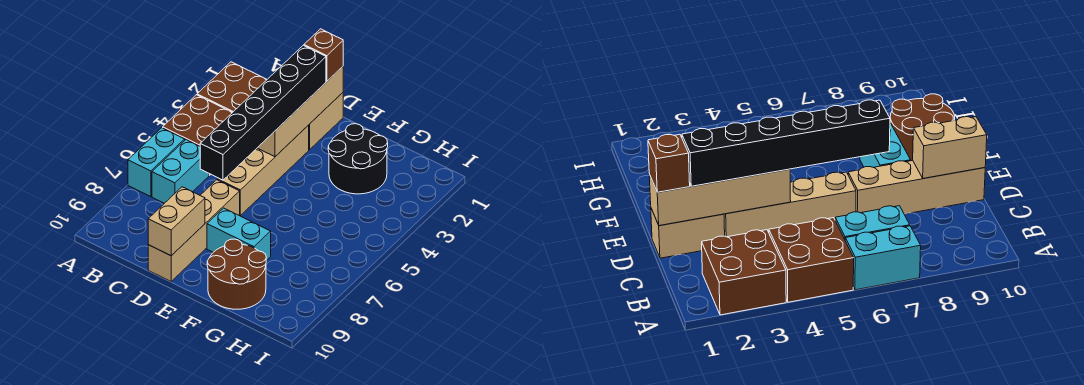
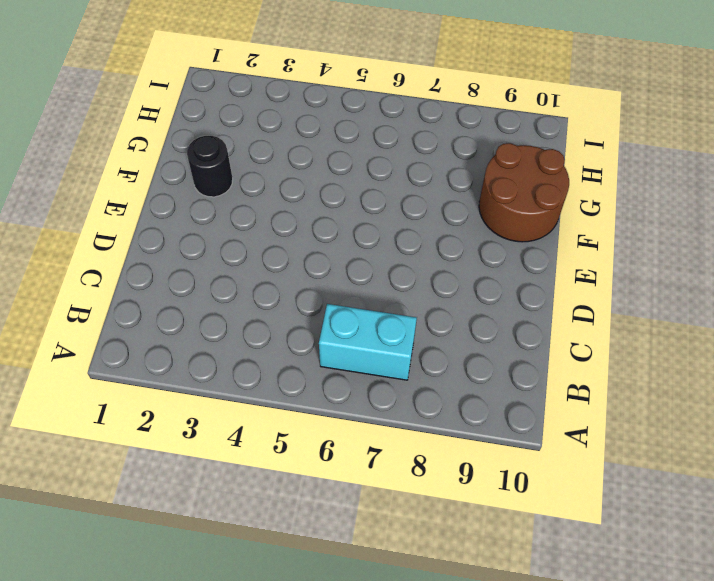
black 1x1 round brick [187,136,233,197] -> black 2x2 round brick [328,124,388,194]
none -> brown 2x2 brick [197,62,267,112]
none -> brown 2x2 brick [163,95,233,175]
none -> cyan 1x2 brick [128,128,185,197]

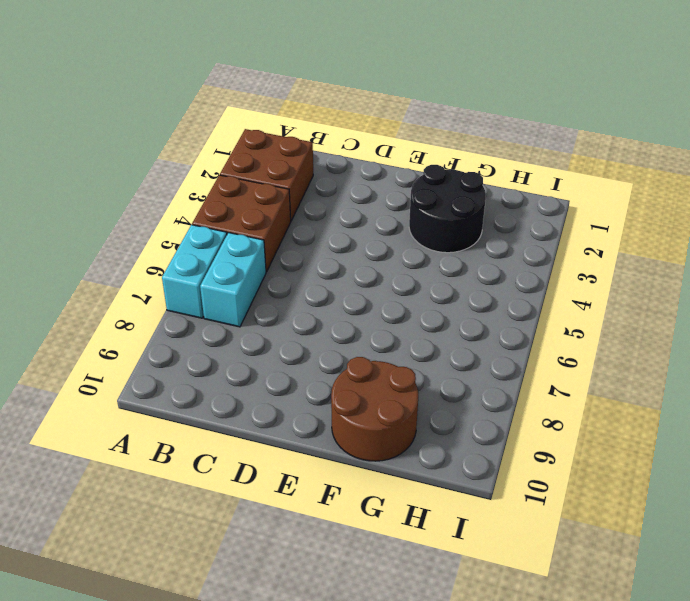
none -> tan 1x2 brick [309,93,343,150]
none -> tan 1x4 brick [218,125,309,215]
none -> tan 1x4 brick [148,180,240,281]

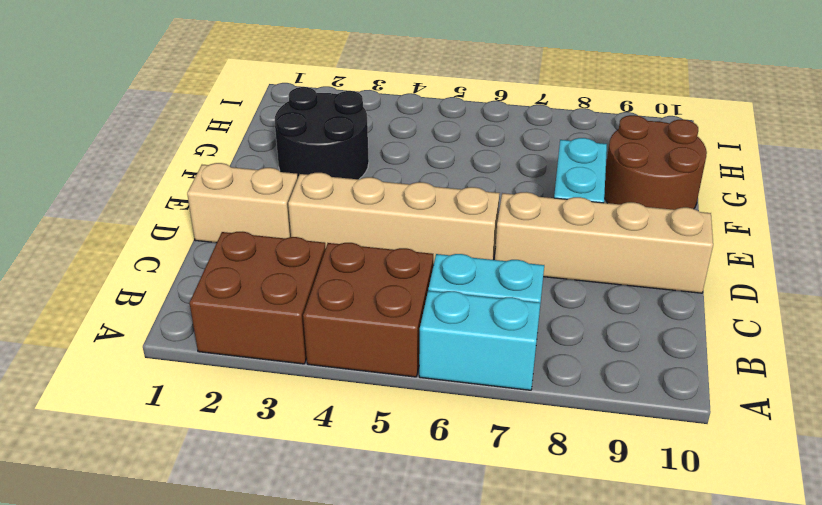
none -> tan 1x4 brick [258,67,343,157]
none -> tan 1x2 brick [148,187,205,256]
none -> brown 1x1 brick [304,29,343,81]

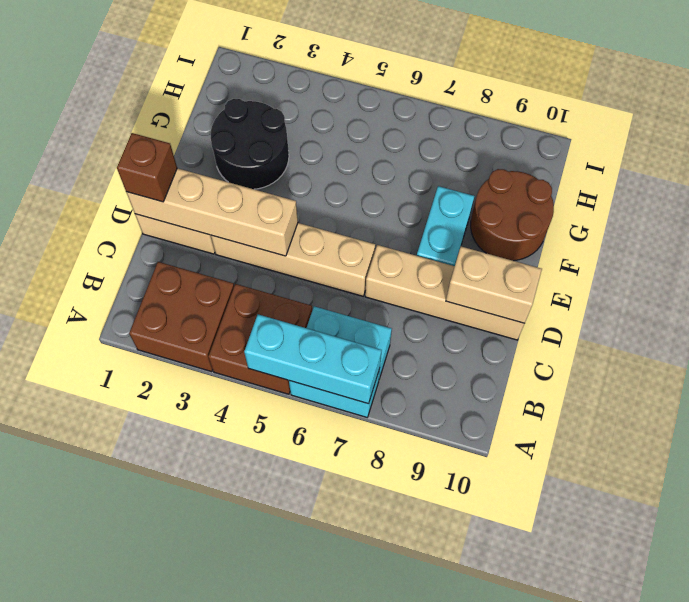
cyan 1x3 brick [244,314,382,404] -> none
none -> black 1x6 brick [200,45,326,180]

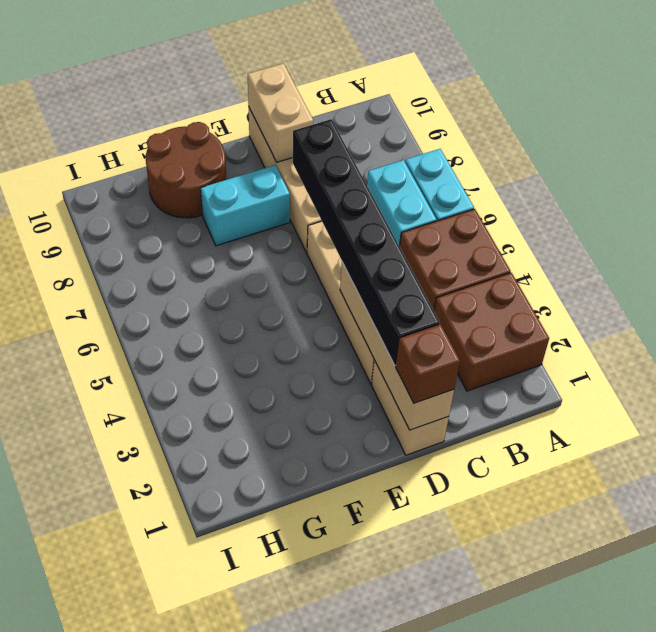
none -> black 2x2 round brick [328,124,388,194]

